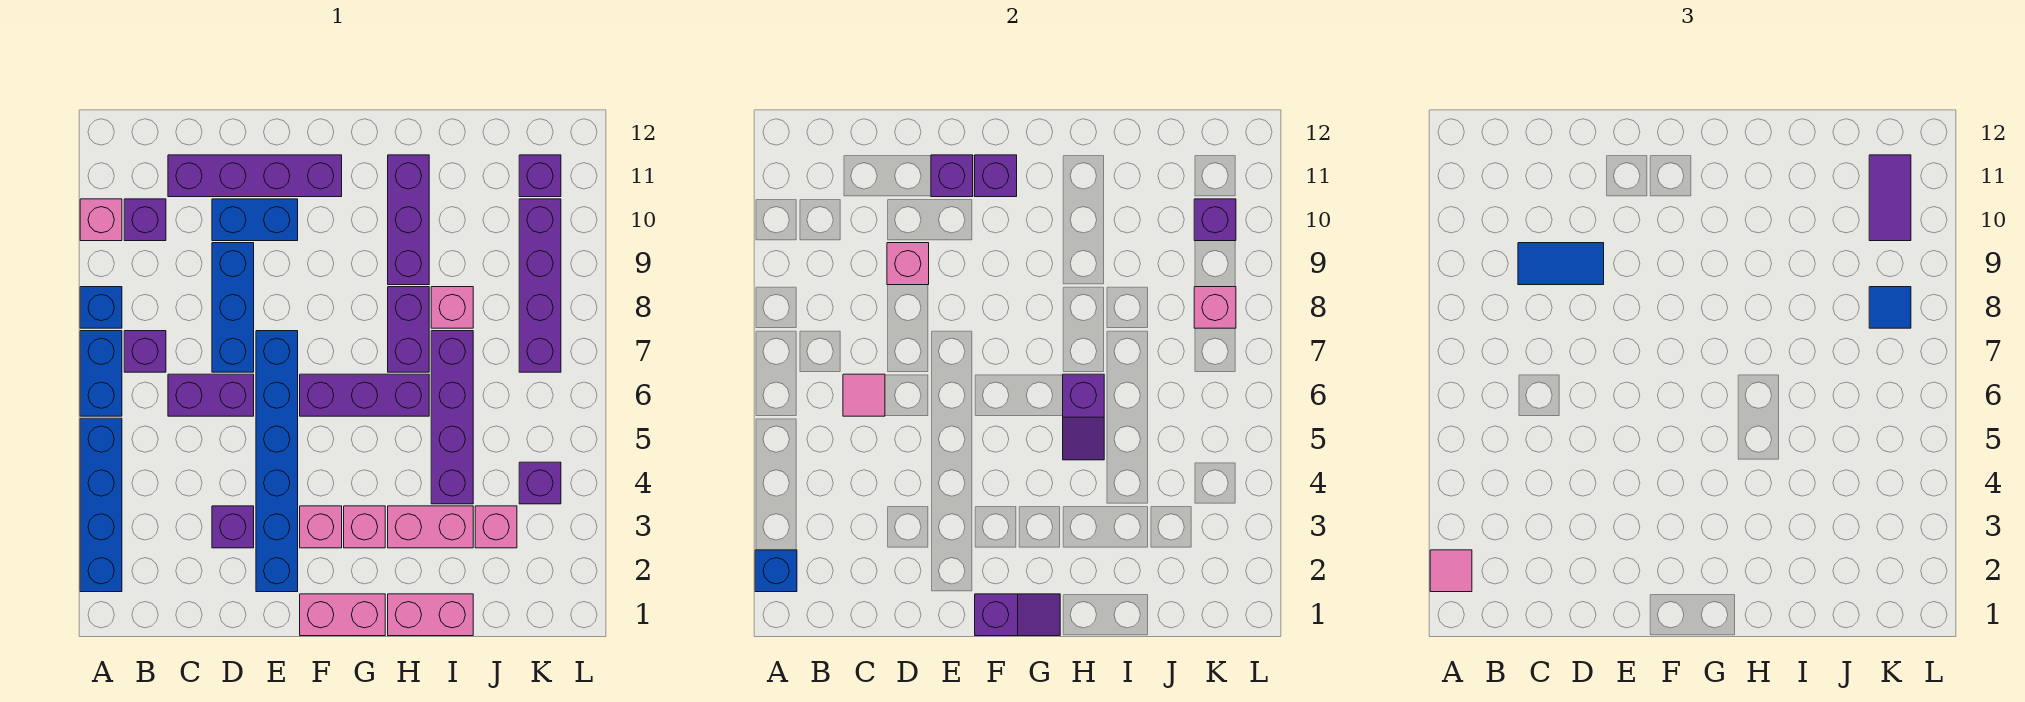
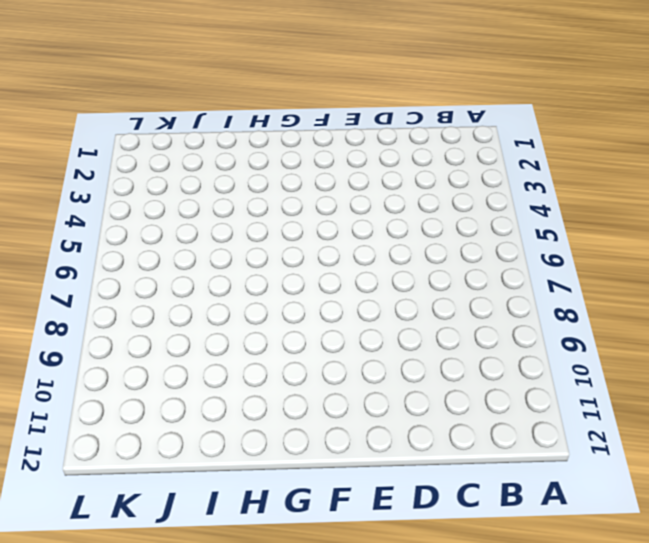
none -> blue 1x4 brick [80,418,122,592]
none -> blue 1x2 brick [80,331,122,416]
none -> blue 1x1 brick [80,287,122,328]
none -> pink 1x1 brick [80,199,122,241]

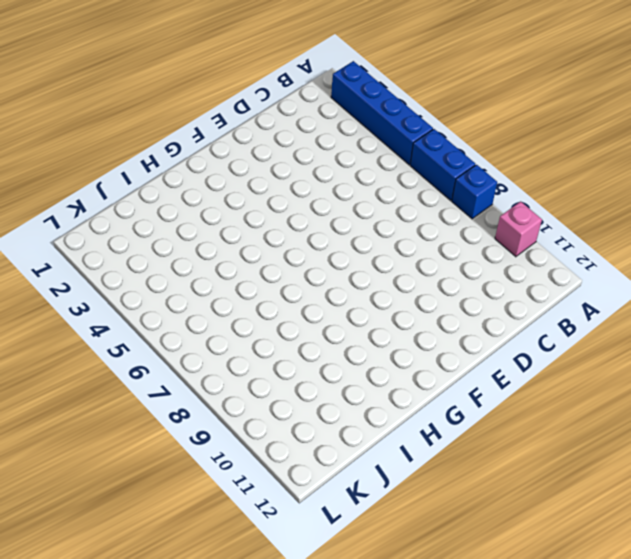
none -> purple 1x1 brick [124,331,166,372]
none -> purple 1x1 brick [124,199,166,241]
none -> purple 1x2 brick [168,374,254,416]
none -> purple 1x4 brick [168,155,342,197]

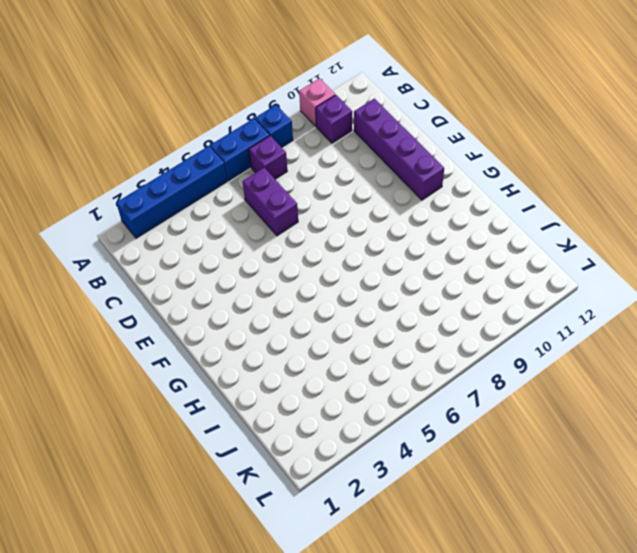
none -> purple 1x1 brick [212,506,254,548]
none -> blue 1x3 brick [212,243,254,372]
none -> blue 1x2 brick [212,199,298,241]
none -> blue 1x6 brick [256,331,298,592]

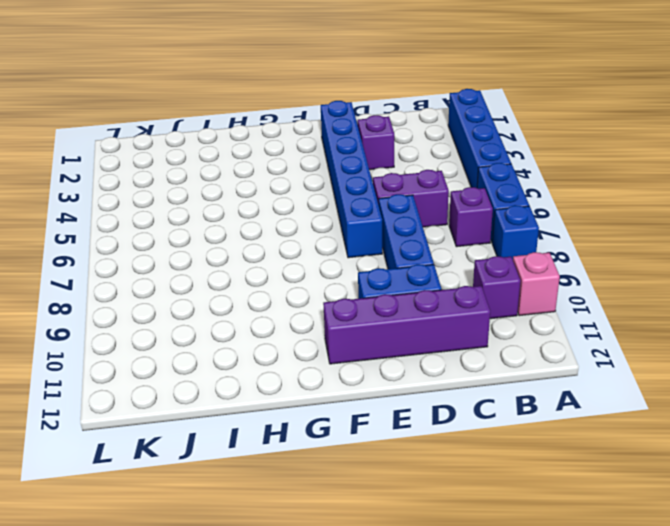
none -> pink 1x2 brick [300,594,385,636]
none -> pink 1x1 brick [300,506,342,548]
none -> purple 1x3 brick [300,374,429,416]
none -> pink 1x1 brick [344,506,385,548]

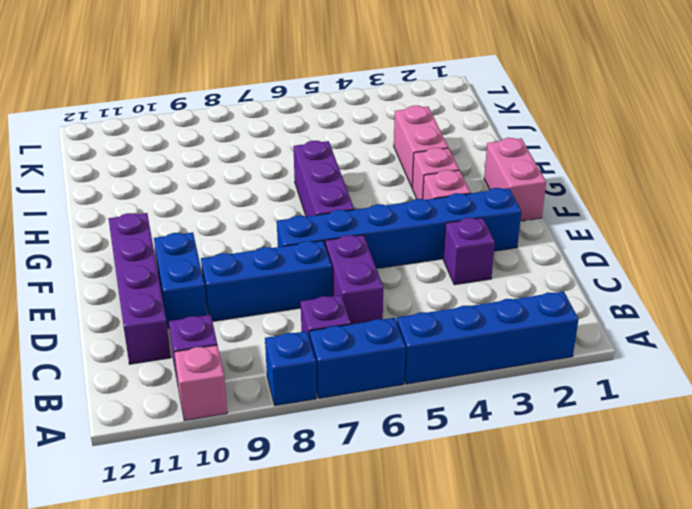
none -> pink 1x2 brick [388,594,473,636]
none -> purple 1x2 brick [388,287,429,372]
none -> purple 1x3 brick [388,155,429,285]
none -> purple 1x4 brick [431,331,473,504]

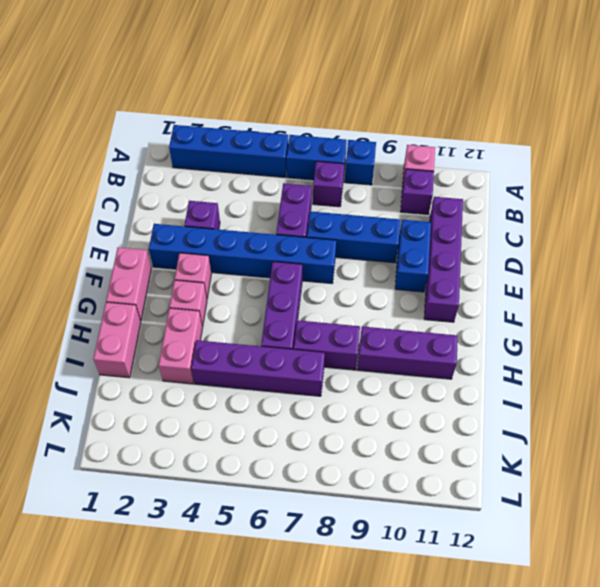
none -> pink 1x1 brick [431,287,473,328]
none -> pink 1x1 brick [475,506,517,548]
none -> purple 1x1 brick [519,462,561,504]
none -> purple 1x4 brick [519,199,561,372]

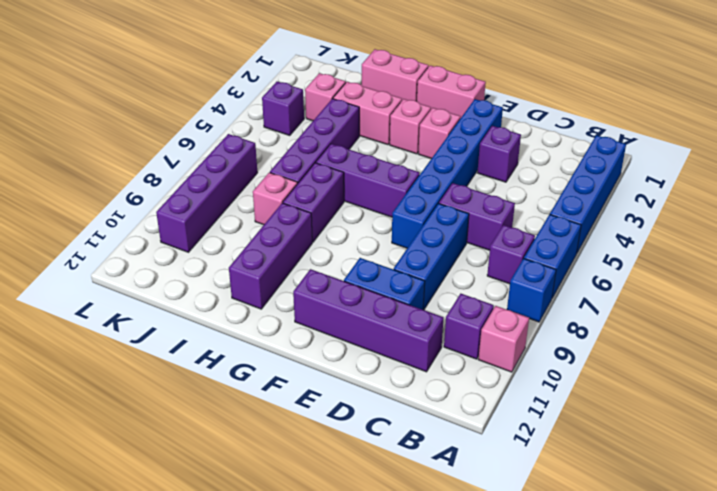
none -> purple 1x1 brick [519,155,561,197]
none -> blue 1x1 brick [755,550,797,592]
none -> pink 1x1 tile [843,374,885,416]
none -> pink 1x1 brick [887,243,929,285]

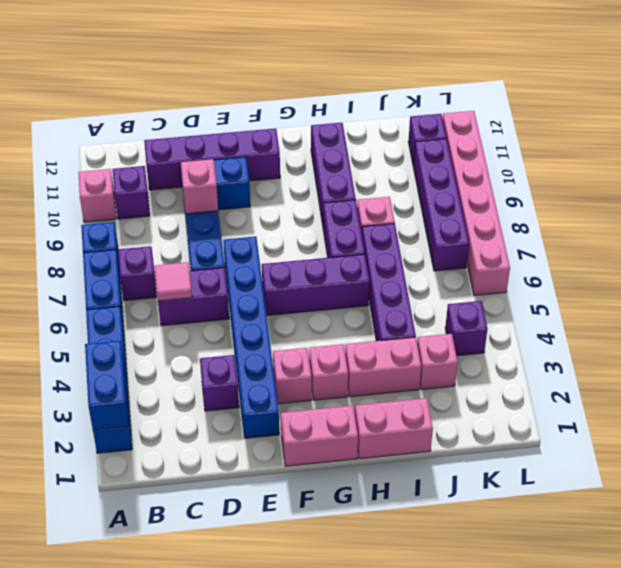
blue 1x2 brick [85,341,129,430] -> blue 1x1 brick [755,550,797,592]
pink 1x6 brick [443,111,510,295] -> none
none -> purple 1x1 brick [931,155,973,197]
none -> purple 1x2 slope [975,594,1060,636]
none -> purple 1x1 brick [975,155,1017,197]
none -> purple 1x2 slope [1063,374,1104,460]

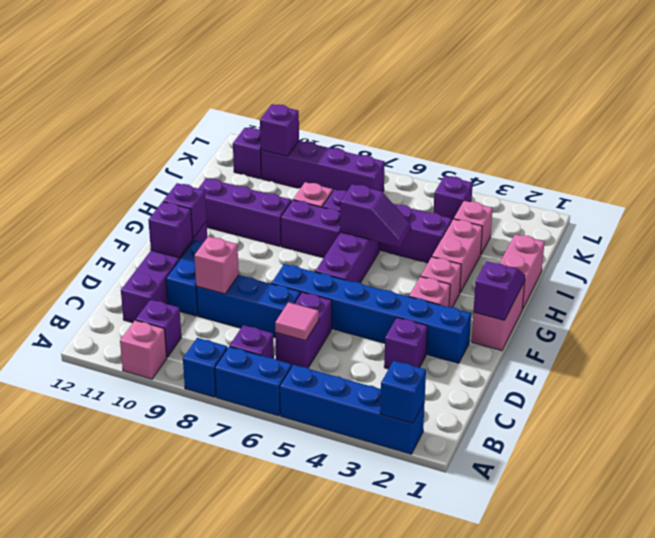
none -> pink 1x1 brick [1194,287,1236,328]
none -> pink 1x1 tile [1430,550,1472,592]
none -> blue 1x2 tile [1518,243,1604,285]
none -> blue 1x1 tile [1869,287,1911,328]

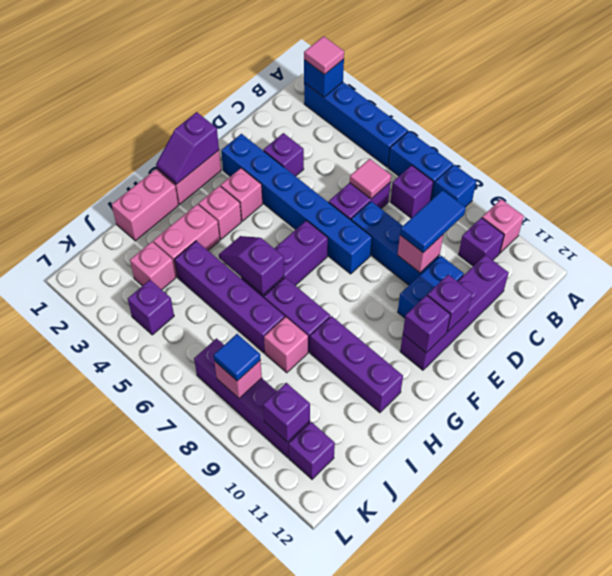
none -> purple 1x2 tile [1869,155,1911,241]

